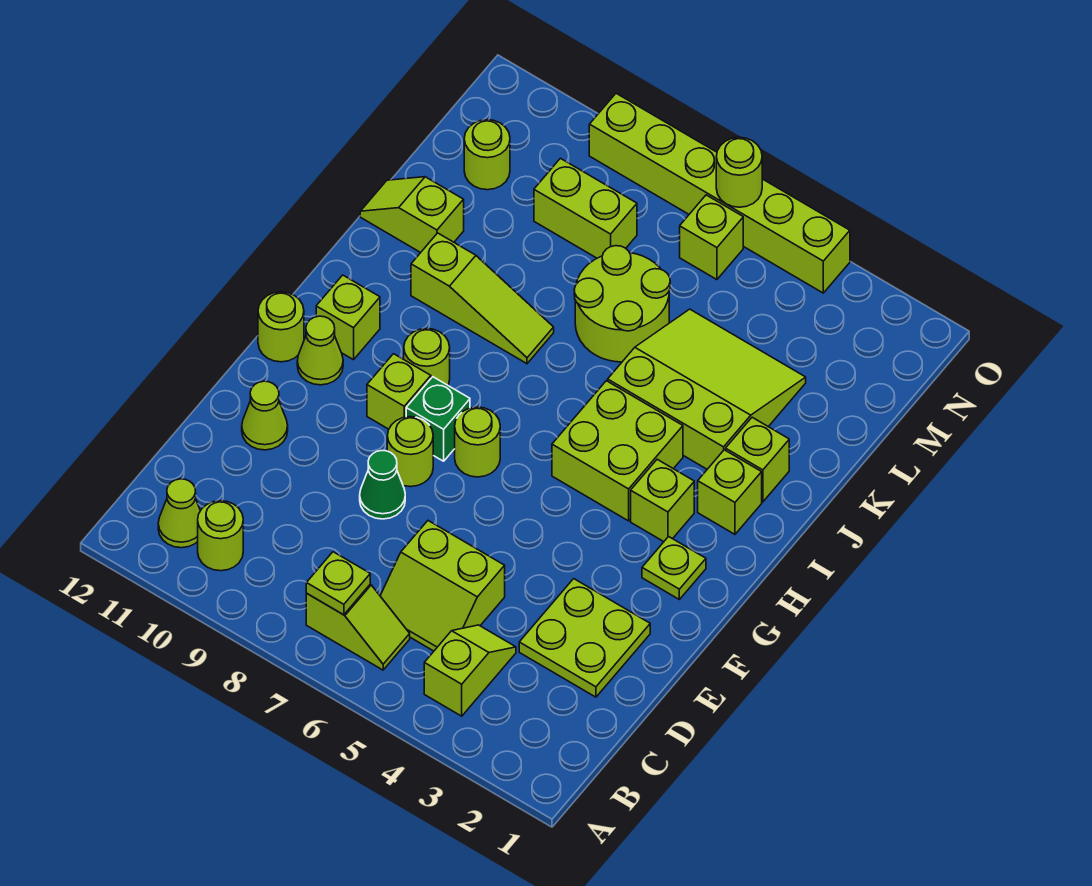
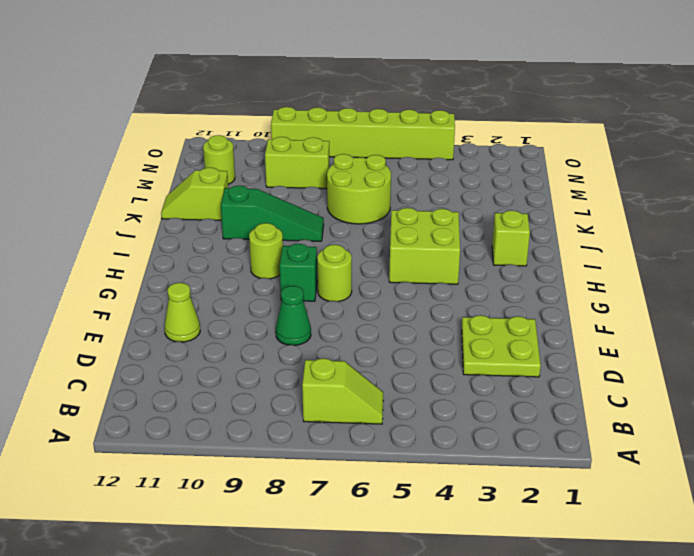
green 1x3 slope [221,186,324,241] -> lime 1x3 slope [411,233,554,364]
none -> lime 1x2 slope [424,625,516,716]
none -> lime 1x1 round brick [198,501,243,571]
none -> lime 1x1 cone [158,479,200,548]
none -> lime 2x2 slope [380,521,505,651]

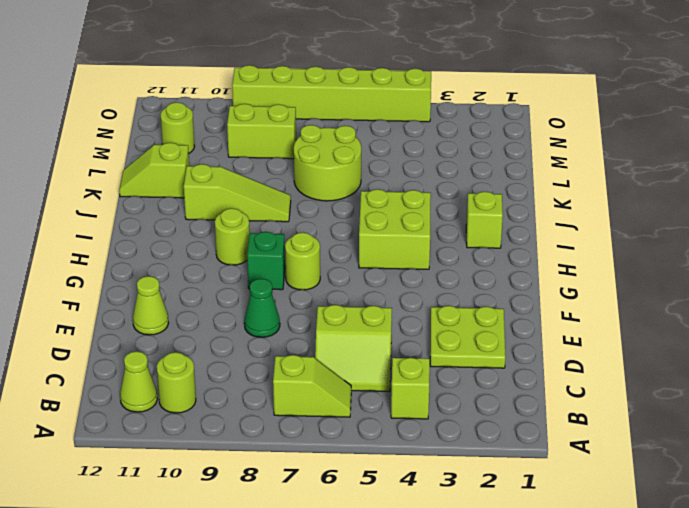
none -> lime 1x1 round brick [387,417,433,487]
none -> lime 1x1 plate [642,537,706,599]
none -> lime 1x1 brick [367,354,431,429]
none -> lime 1x1 cone [297,316,343,385]

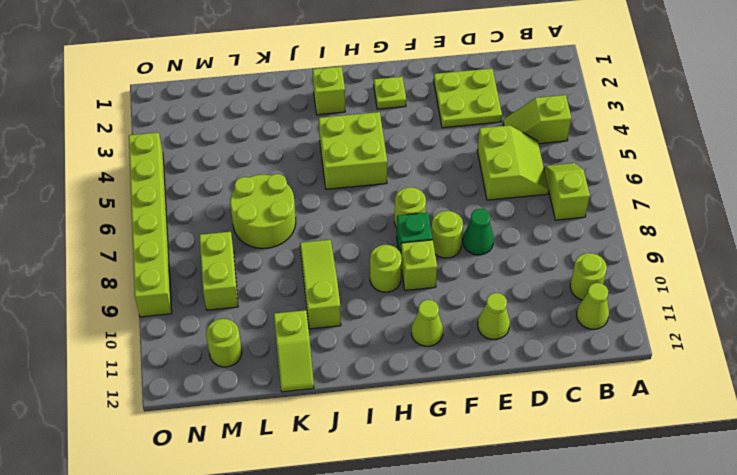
none -> lime 1x1 round brick [258,292,304,362]
none -> lime 1x1 brick [631,459,694,542]
none -> lime 1x1 brick [316,275,380,360]
none -> lime 1x1 brick [726,417,789,502]

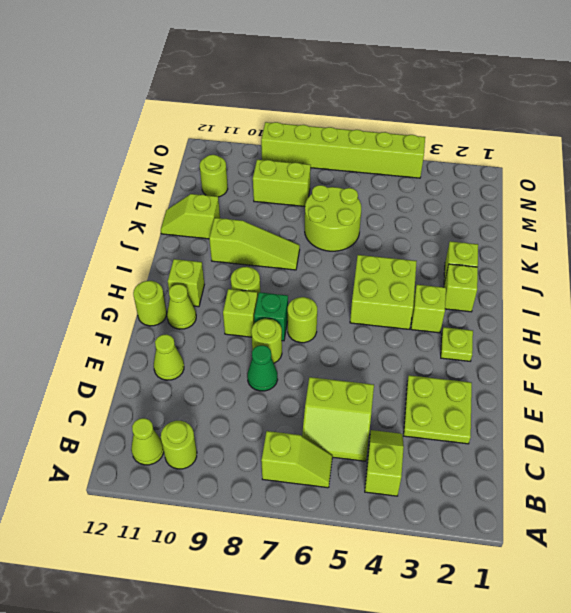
none -> lime 3x3 slope [608,309,806,469]
none -> lime 1x1 brick [680,195,743,280]
none -> lime 1x1 plate [306,552,370,615]
none -> lime 1x1 round brick [716,137,762,207]

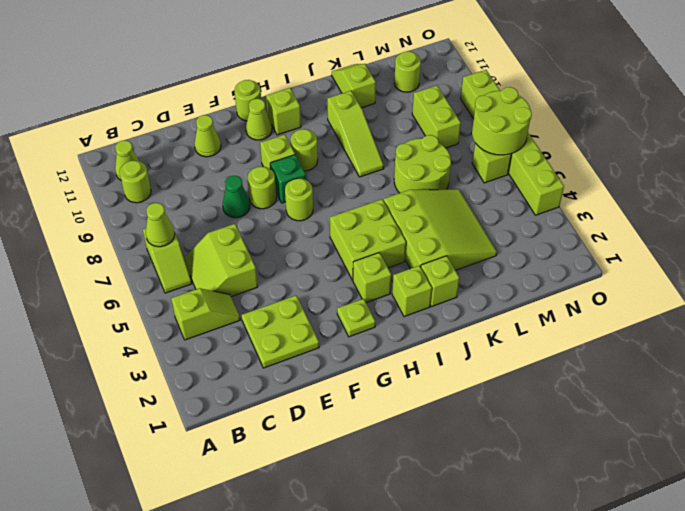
lime 1x1 cone [146,203,175,247] -> lime 1x1 plate [306,552,370,615]
lime 2x2 round brick [472,87,532,155] -> lime 1x1 round brick [716,137,762,207]

